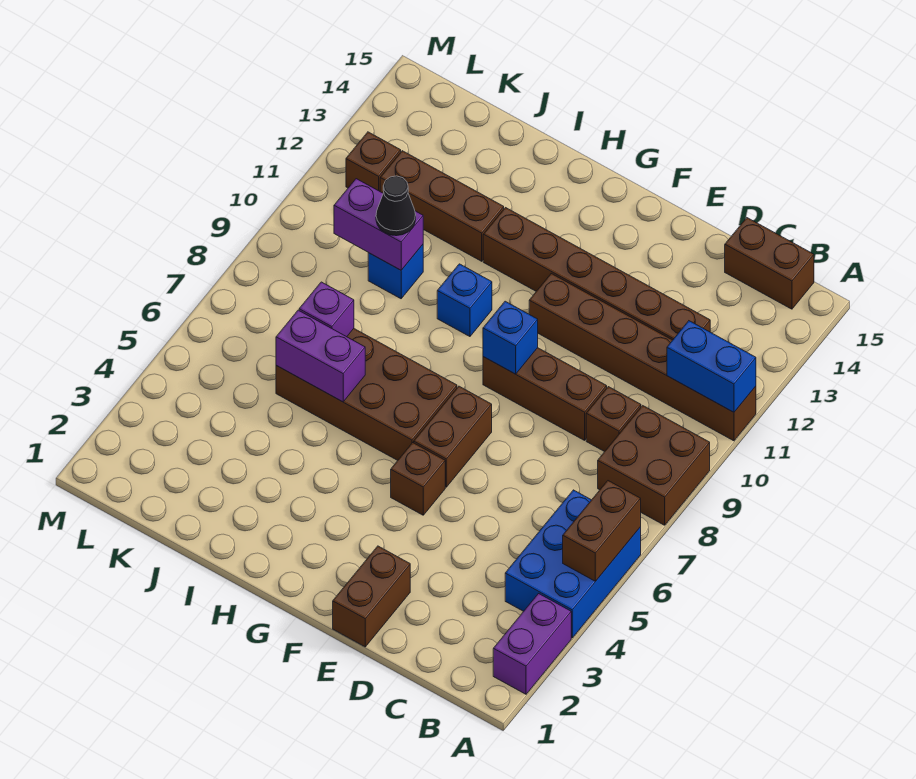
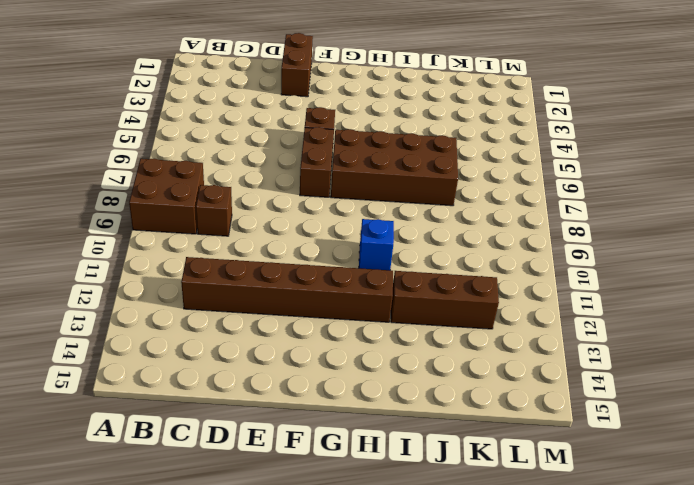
none -> purple 1x2 brick [493,594,571,694]
none -> blue 2x3 brick [505,490,641,638]
none -> brown 1x6 brick [529,274,756,441]

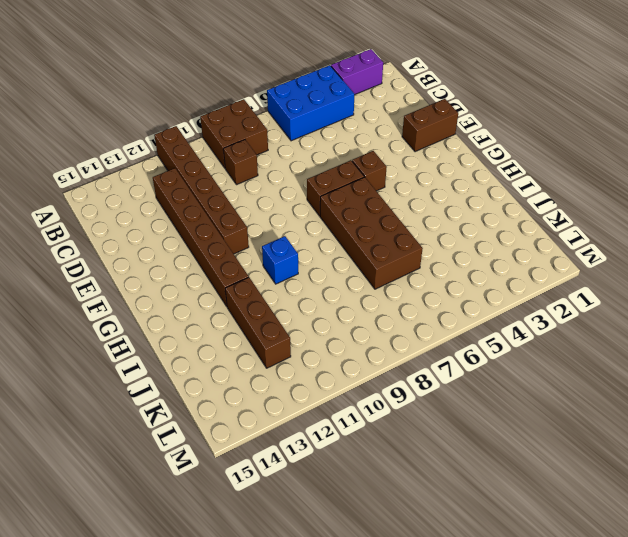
none -> brown 1x2 brick [725,218,814,309]
none -> brown 1x3 brick [483,348,607,440]
none -> blue 1x1 brick [368,245,423,299]

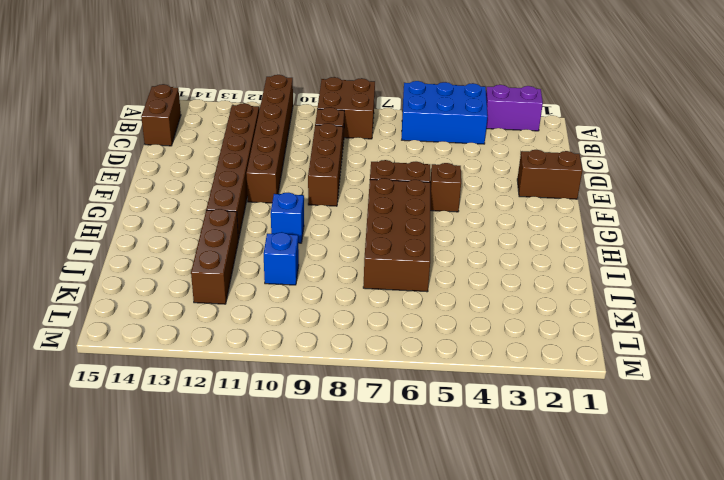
none -> brown 1x1 brick [346,132,401,191]
none -> brown 1x2 brick [563,481,641,581]
none -> blue 1x2 brick [667,321,756,412]

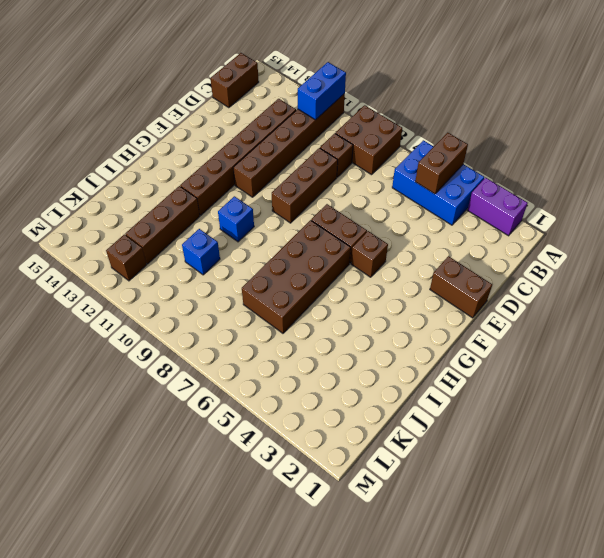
brown 1x2 brick [415,133,468,194] -> brown 1x2 brick turned to [563,481,641,581]
none -> blue 1x1 brick [483,301,538,374]
none -> purple 1x2 brick [276,310,365,402]
none -> purple 1x1 brick [299,282,354,337]

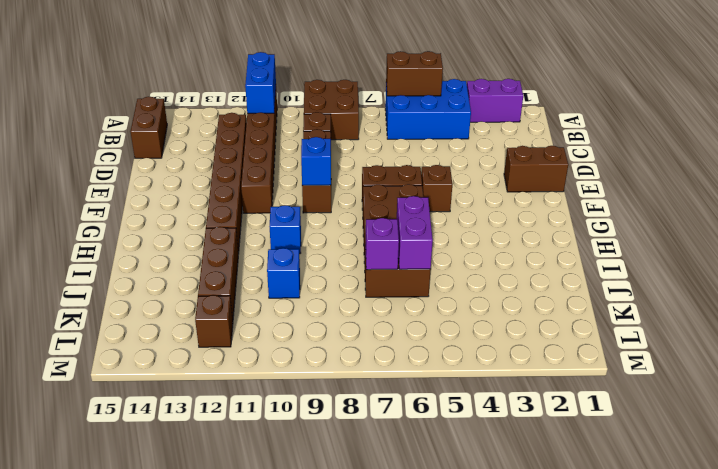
none -> purple 1x2 brick [334,179,423,270]
none -> black 1x1 cone [376,176,416,236]

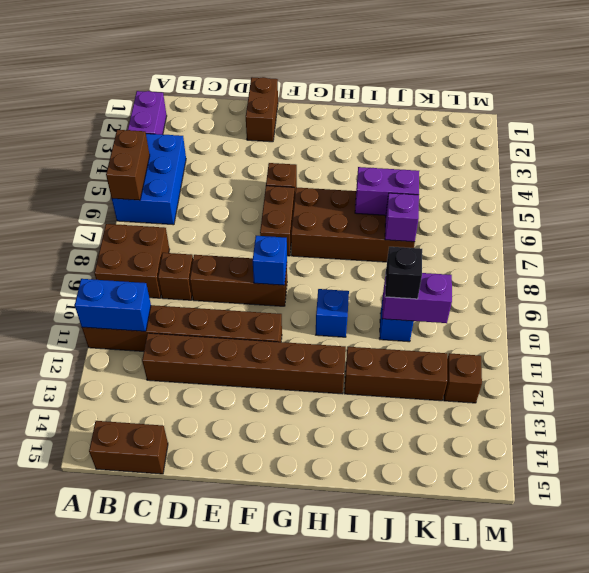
black 1x1 brick [385,247,422,299] -> black 1x1 cone [376,176,416,236]

